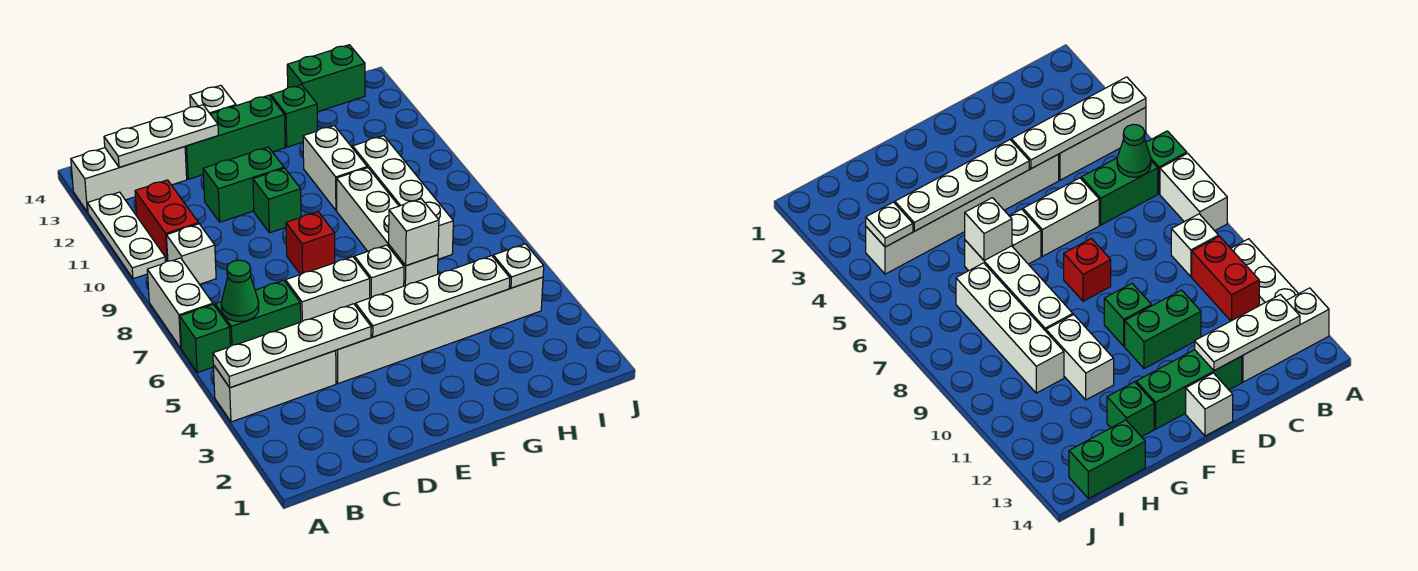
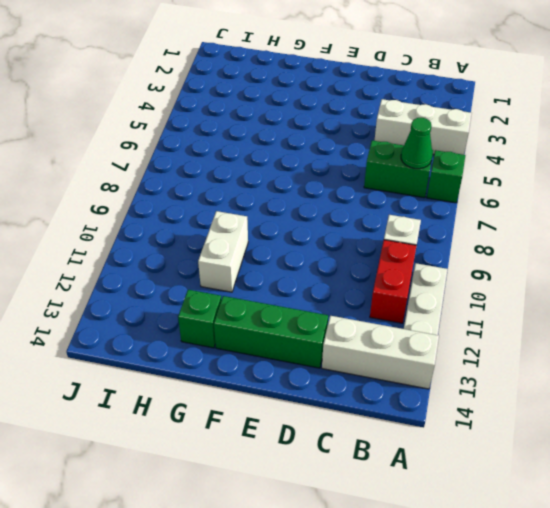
none -> white 1x2 brick [147,258,213,348]
none -> white 1x6 brick [336,277,543,384]
none -> white 1x2 brick [286,257,370,322]

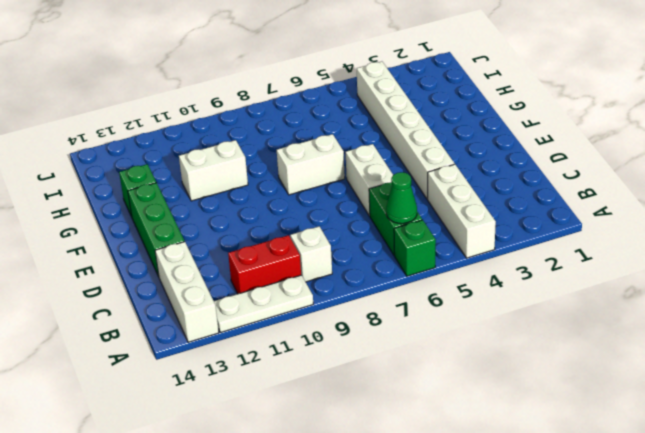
white 1x2 brick [277,134,345,195] -> white 1x2 brick moved to [147,258,213,348]
none -> green 1x2 brick [203,147,284,222]
none -> red 1x1 brick [286,212,335,275]
none -> green 1x1 brick [253,168,301,233]

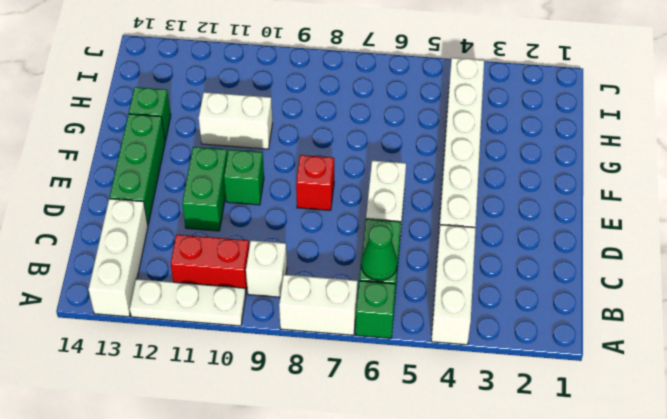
none -> white 1x1 brick [190,85,236,114]
none -> white 1x1 brick [355,245,404,298]
none -> white 1x4 brick [337,168,438,286]

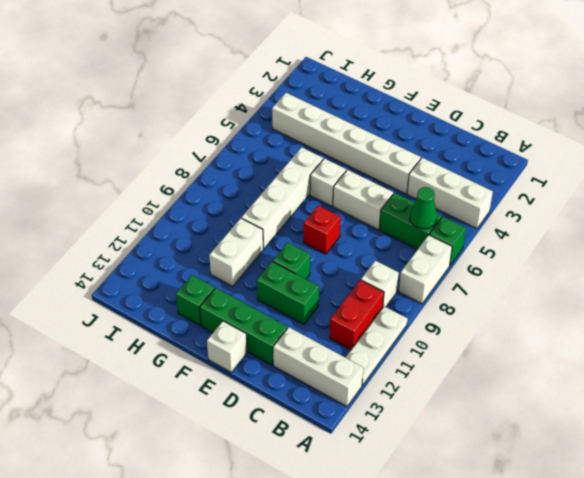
none -> white 1x4 brick [353,136,453,259]
none -> green 1x2 brick [287,45,365,112]
none -> white 1x4 plate [213,304,371,388]

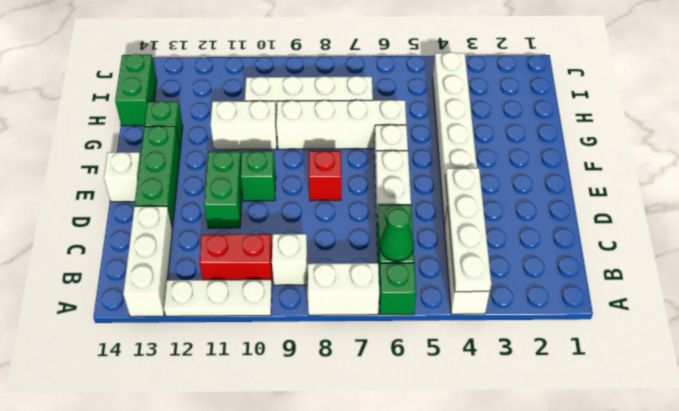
none -> white 1x3 plate [104,105,218,167]
none -> white 1x4 plate [356,256,510,337]
none -> white 1x1 brick [389,199,439,266]

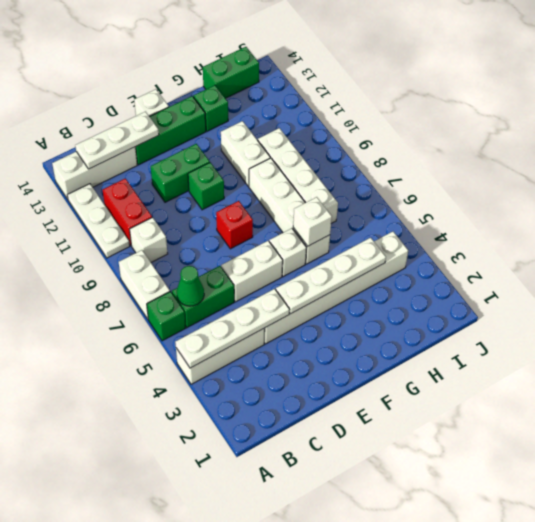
none -> white 1x1 plate [493,244,544,288]

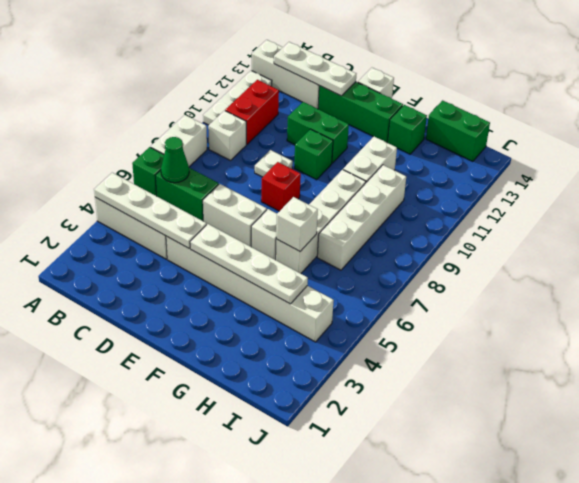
white 1x1 plate [255,150,293,177] -> white 1x1 plate moved to [493,244,544,288]

